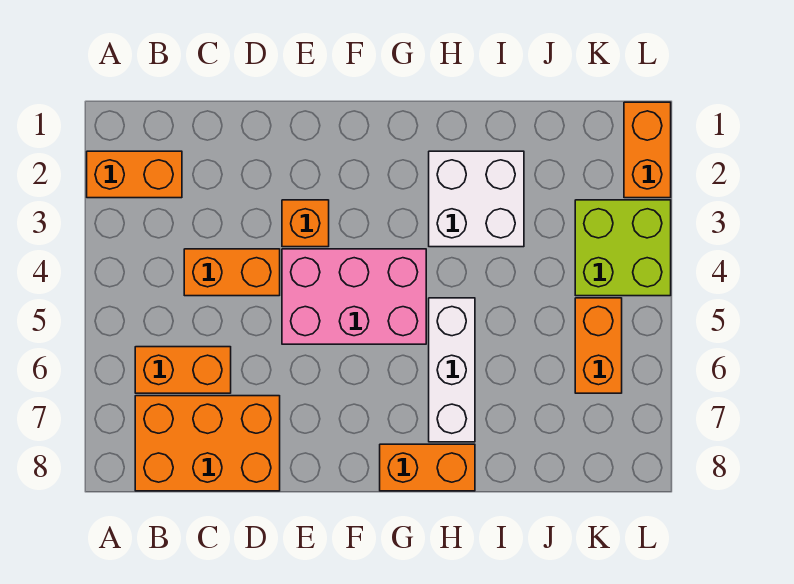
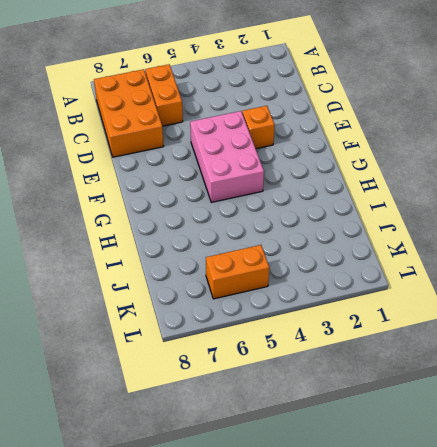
none -> orange 1x2 brick [87,151,182,198]
none -> orange 1x2 brick [184,249,280,296]
none -> orange 1x2 brick [380,444,475,491]

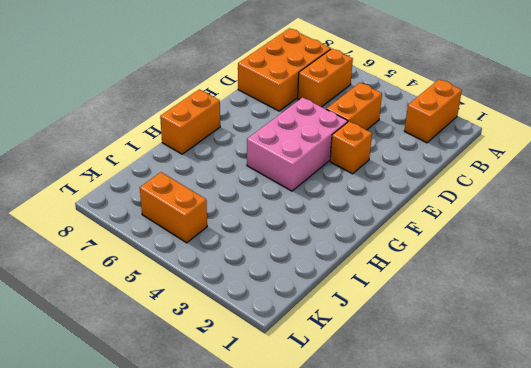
none -> white 2x2 brick [429,151,524,247]
none -> white 1x3 brick [429,298,475,442]
none -> lime 2x2 brick [575,200,671,296]

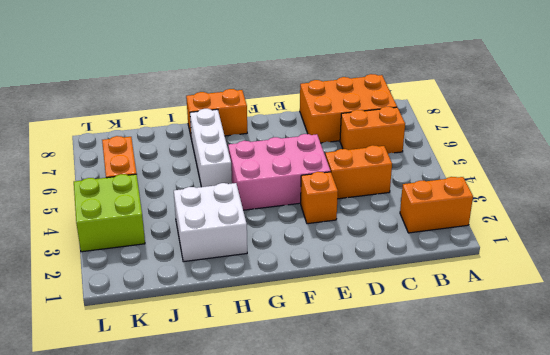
none -> orange 1x2 brick [624,102,671,198]

